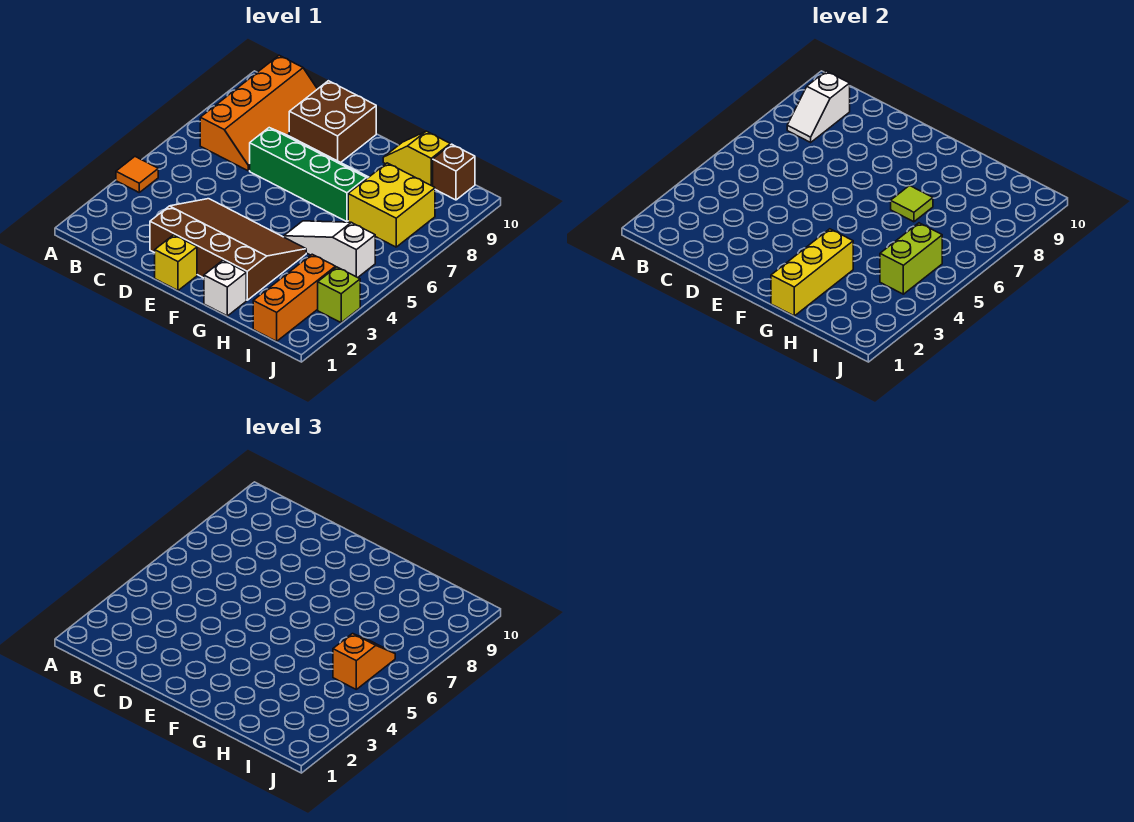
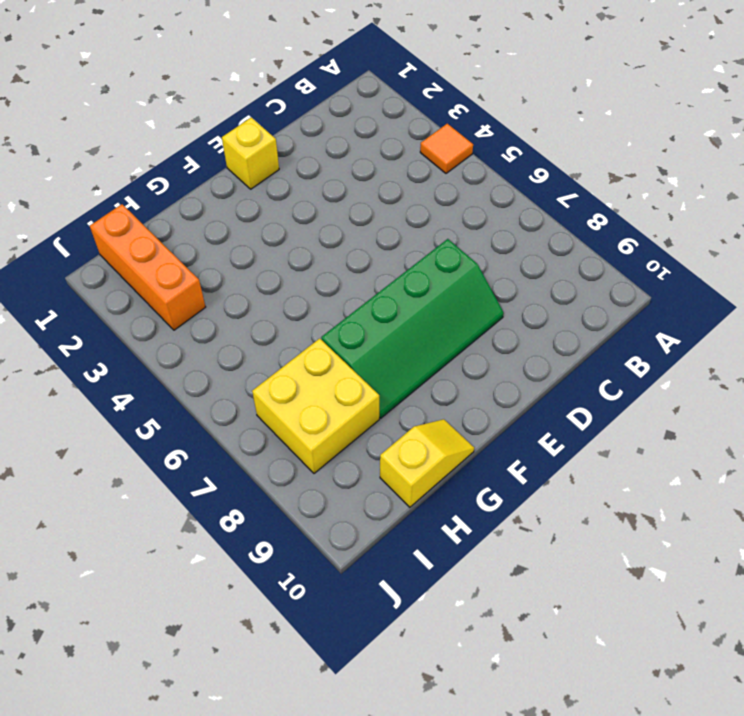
none -> orange 2x4 slope [200,55,317,171]
none -> brown 3x4 slope [150,199,306,300]
none -> brown 2x2 brick [289,81,376,162]

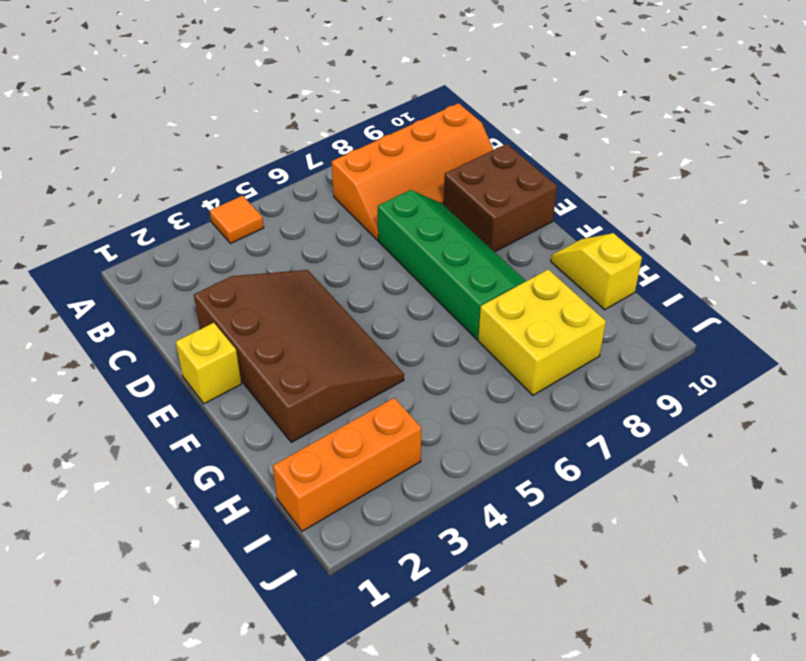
none -> white 1x1 brick [204,260,246,316]
none -> white 1x3 slope [284,221,375,278]
none -> brown 1x1 brick [433,144,475,200]

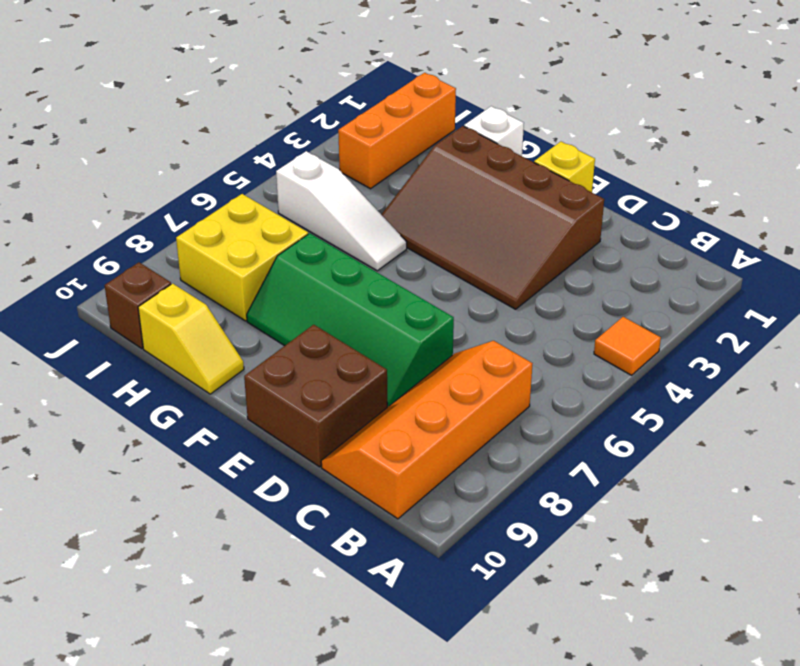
none -> lime 1x1 brick [318,267,360,323]
none -> white 1x2 slope [787,71,850,142]
none -> yellow 1x3 brick [771,229,853,316]

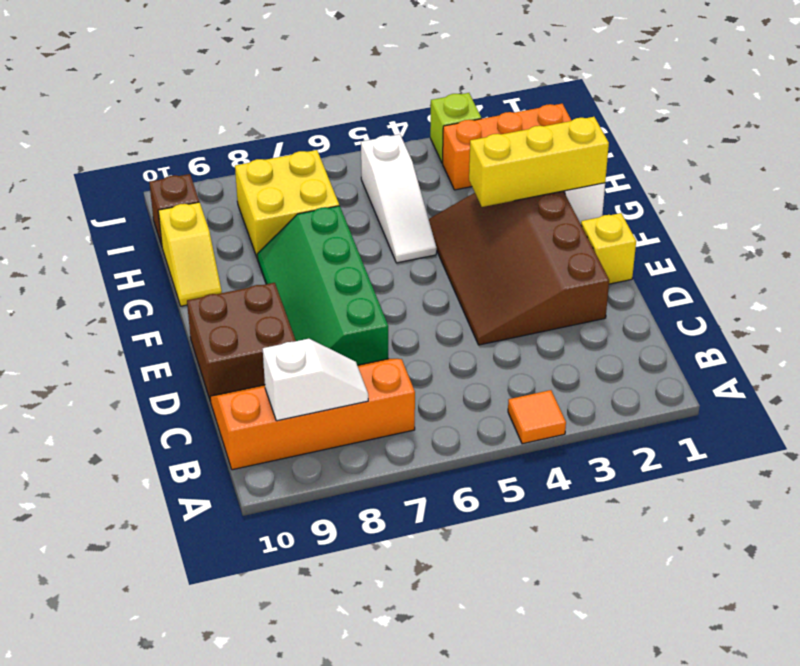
none -> lime 1x1 tile [891,186,933,222]
none -> lime 1x2 brick [880,223,942,294]
none -> orange 1x2 slope [333,634,395,689]

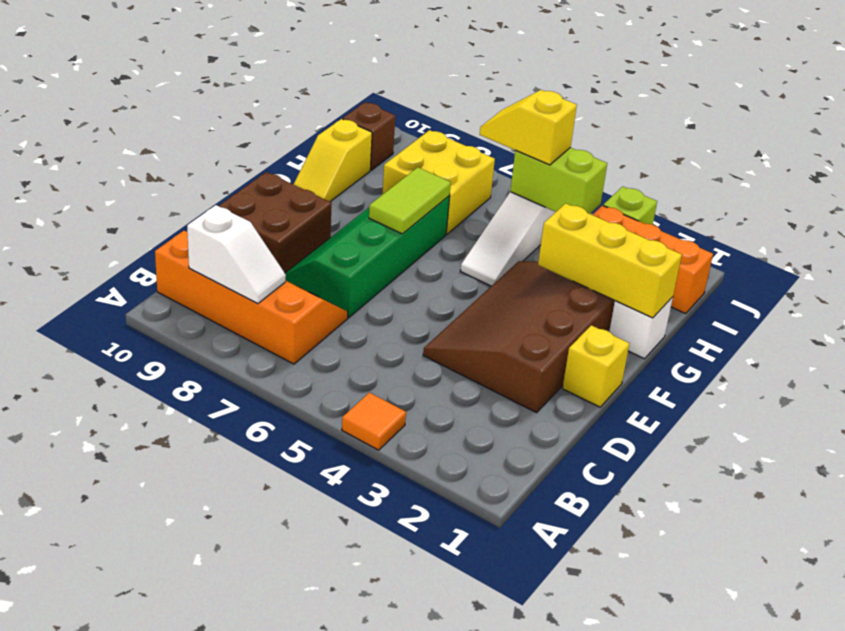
lime 1x2 tile [369,167,451,234] -> lime 1x1 tile [891,186,933,222]
yellow 1x2 slope [480,90,577,165] -> orange 1x2 slope [333,634,395,689]

